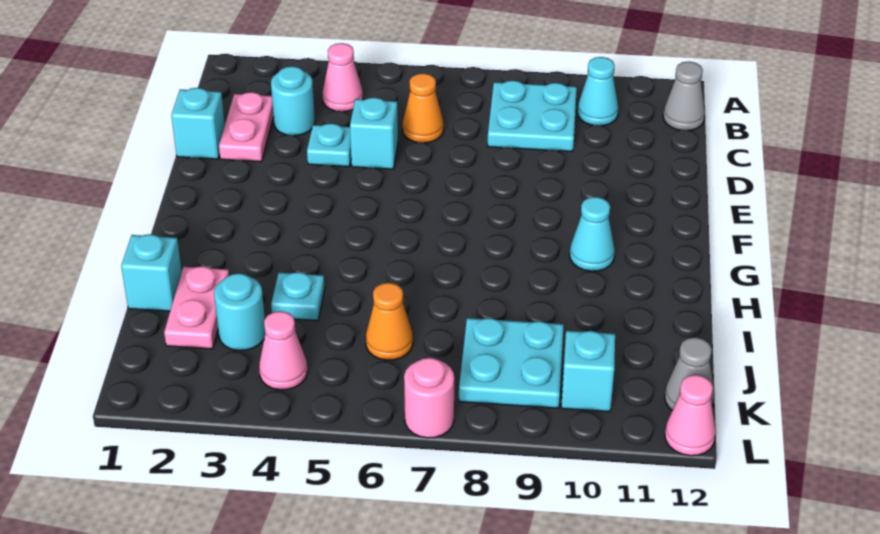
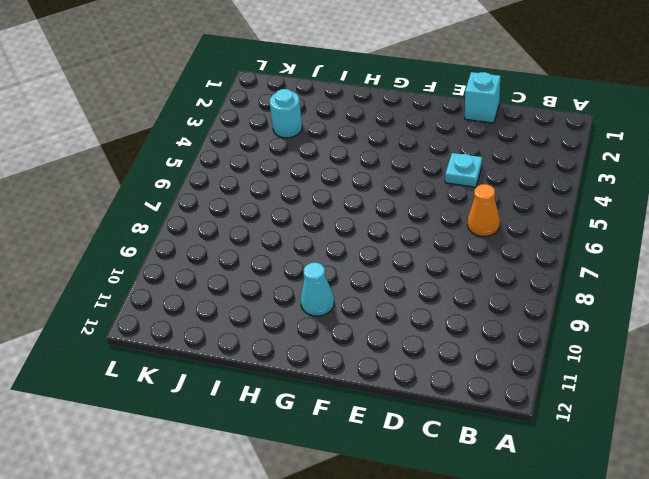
none -> pink 1x1 cone [323,43,363,112]
none -> cyan 2x2 plate [488,80,577,151]
none -> cyan 1x1 cone [577,57,619,126]

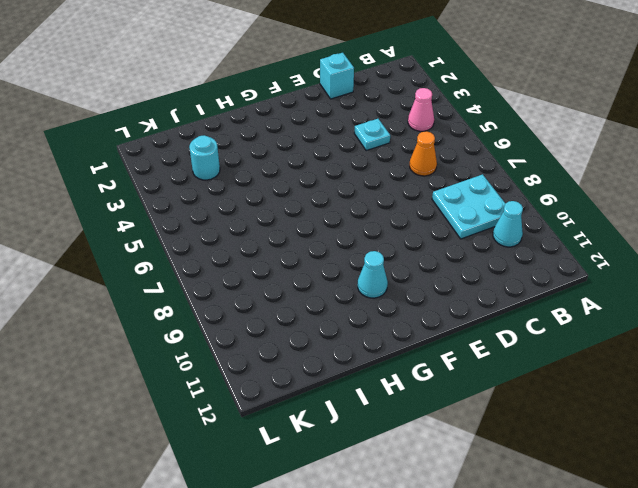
none -> grey 1x1 cone [663,62,705,131]
none -> pink 1x2 plate [219,92,274,162]
none -> cyan 1x1 round brick [271,66,315,136]

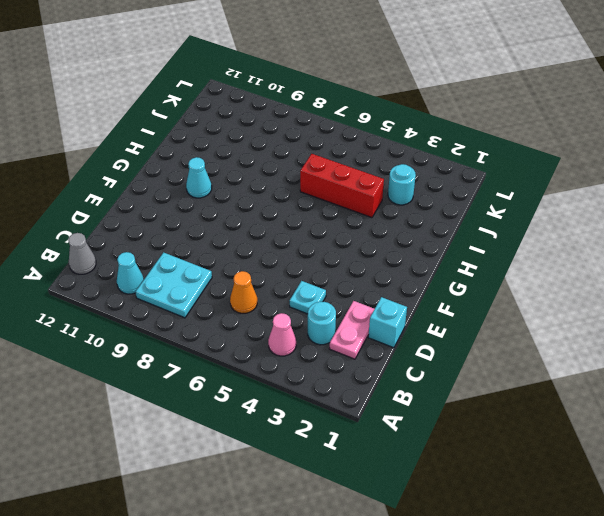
red 1x3 brick [300,154,384,218] -> cyan 1x1 plate [271,272,325,321]
none -> cyan 1x1 brick [350,97,398,169]
none -> cyan 1x1 brick [121,234,182,311]
none -> pink 1x2 plate [164,266,229,349]

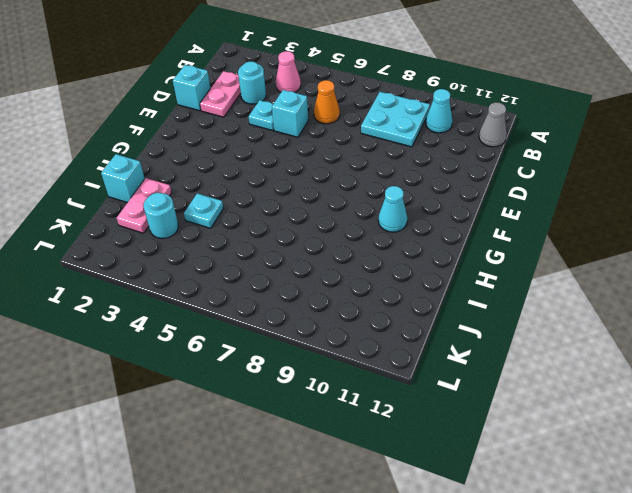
none -> orange 1x1 cone [366,283,413,360]
none -> cyan 2x2 plate [459,318,564,408]
none -> pink 1x1 cone [259,311,307,390]

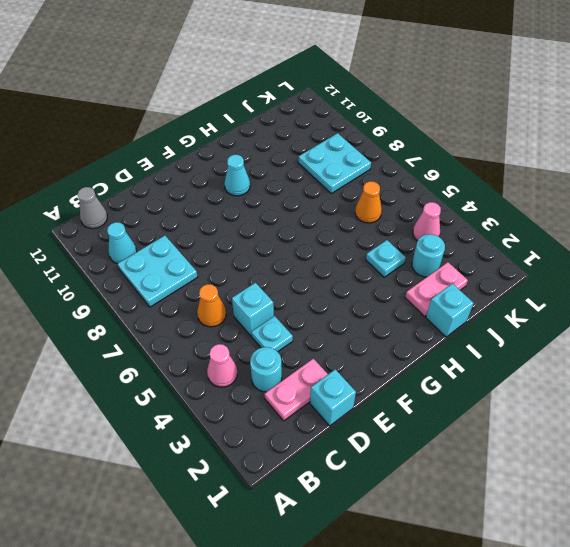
none -> cyan 1x1 brick [561,331,615,412]
none -> grey 1x1 cone [665,337,715,410]
none -> pink 1x1 round brick [404,358,454,438]

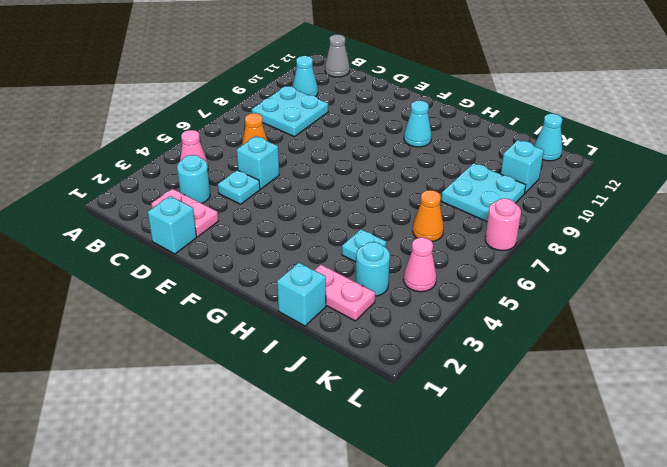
cyan 1x1 cone [534,114,562,161] -> grey 1x1 cone [665,337,715,410]
none -> pink 1x1 cone [665,375,716,456]

